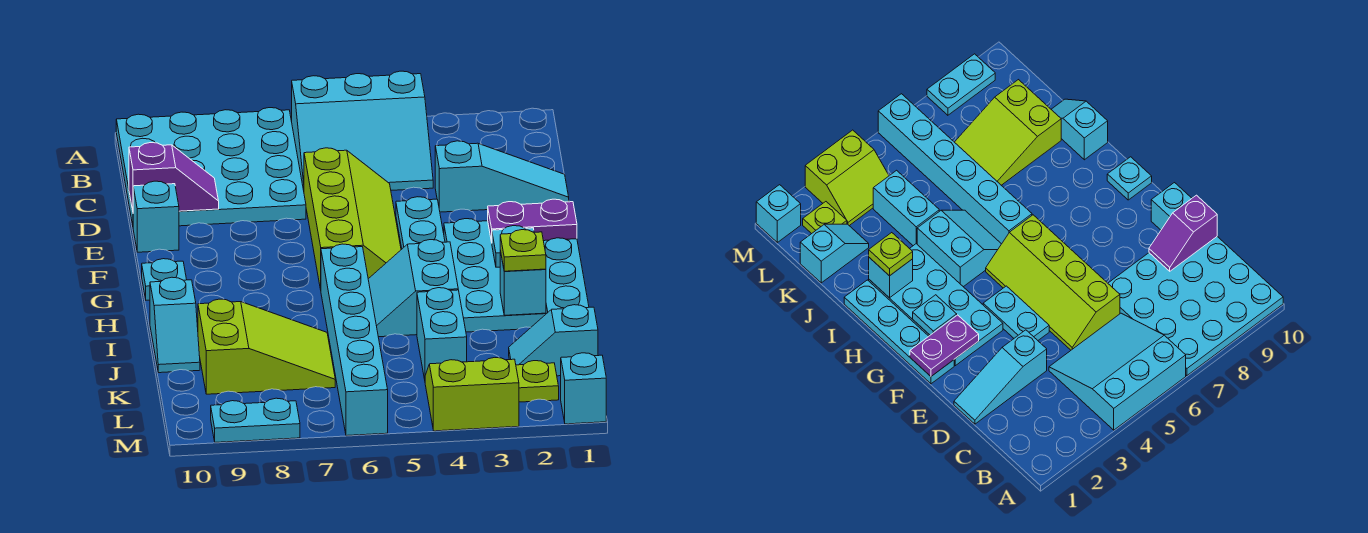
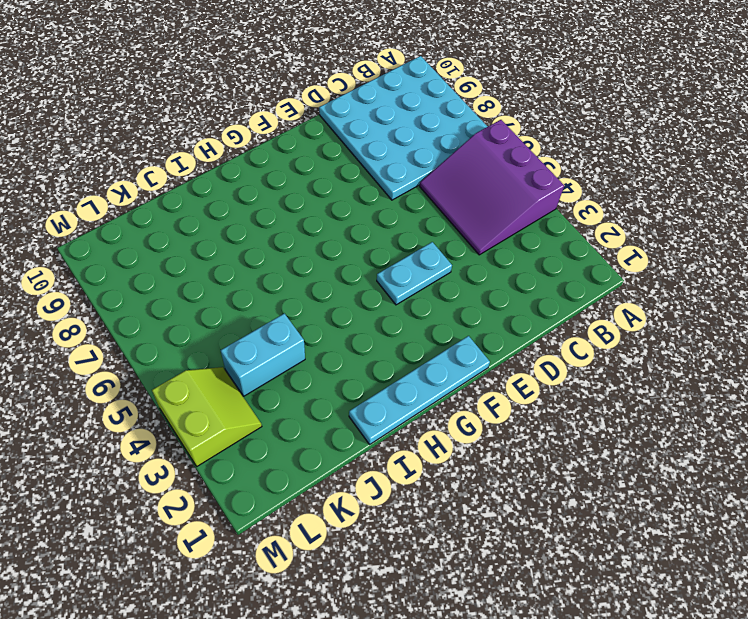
purple 3x3 slope [420,120,564,255] -> cyan 3x3 slope [292,71,433,190]
none -> cyan 1x3 slope [435,141,569,212]
none -> lime 2x4 slope [304,148,401,289]
none -> cyan 1x1 brick [133,181,179,252]

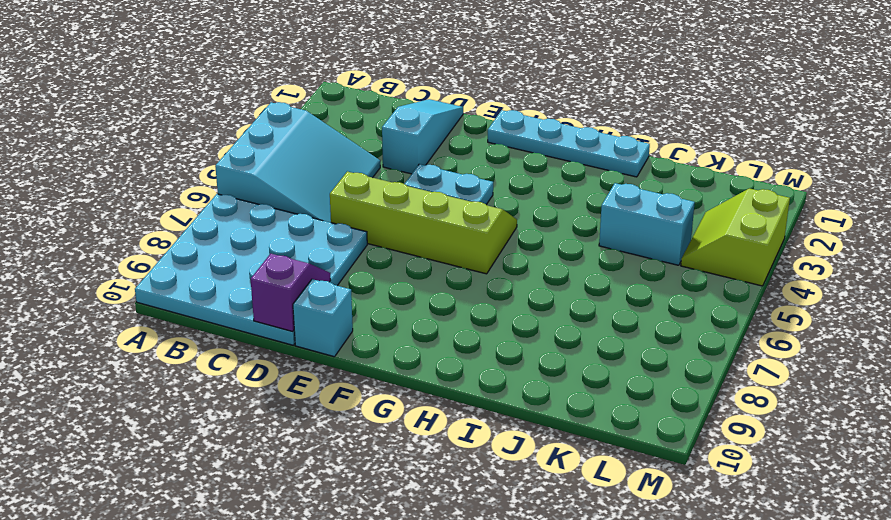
none -> cyan 2x4 plate [444,219,546,332]
none -> cyan 1x1 plate [142,259,187,300]
none -> cyan 2x2 slope [368,240,458,337]

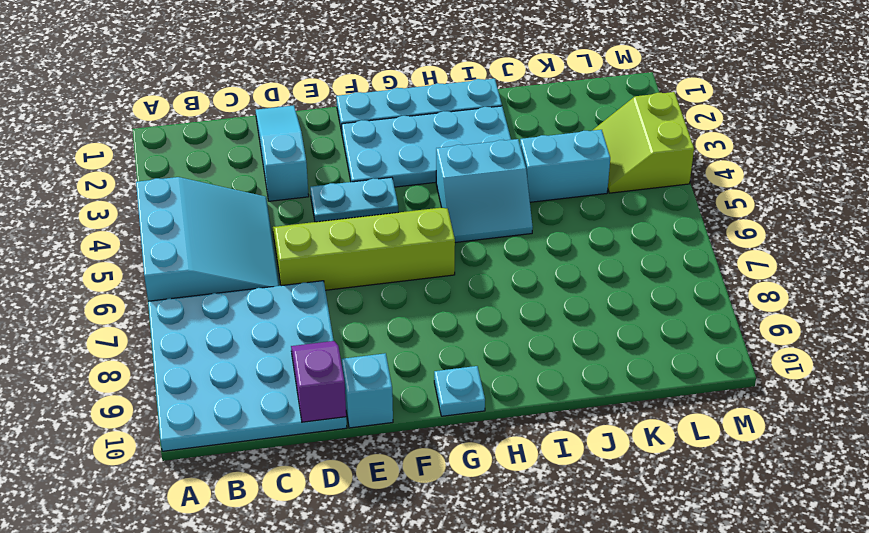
none -> cyan 1x6 brick [321,244,388,436]
none -> cyan 1x2 slope [150,277,200,373]
none -> lime 2x3 slope [198,299,335,394]

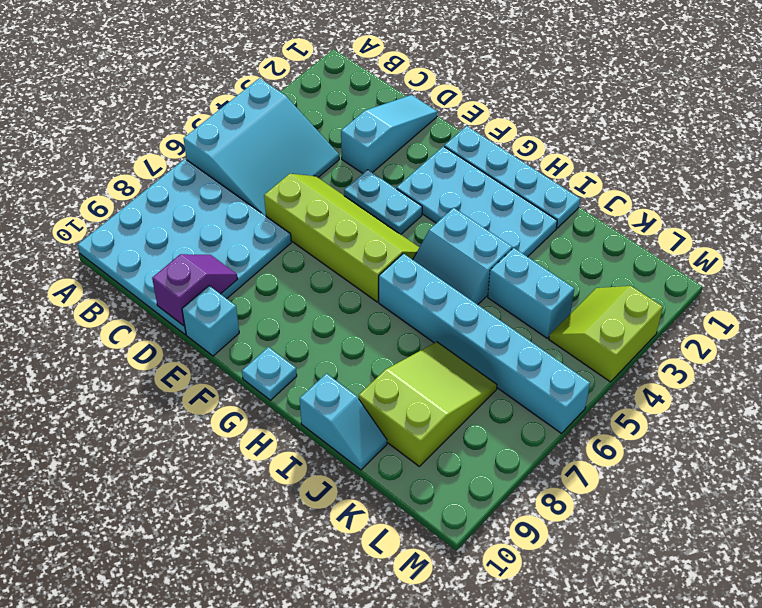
none -> cyan 1x2 slope [509,305,598,376]
none -> lime 1x1 plate [516,361,559,402]
none -> cyan 1x1 brick [561,353,606,424]

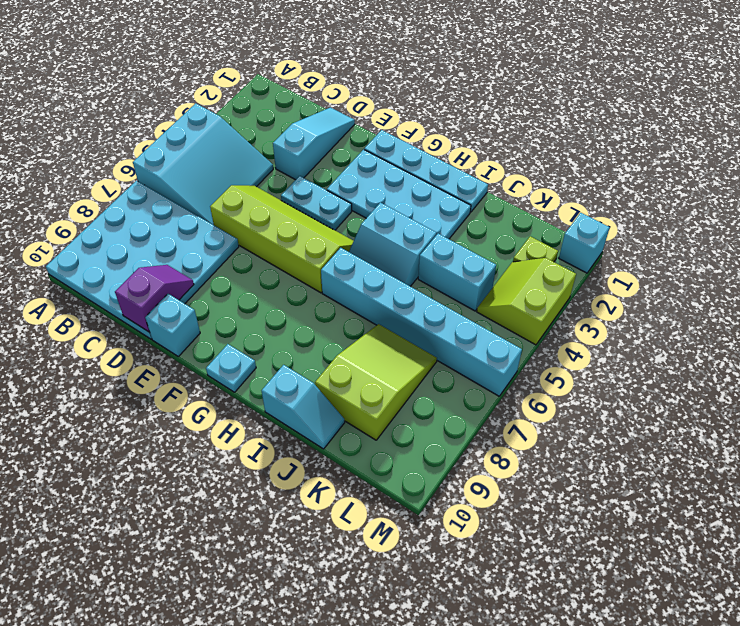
none -> cyan 1x2 slope [509,305,598,376]
none -> cyan 1x2 plate [211,398,300,442]
none -> purple 1x2 plate [488,199,577,242]

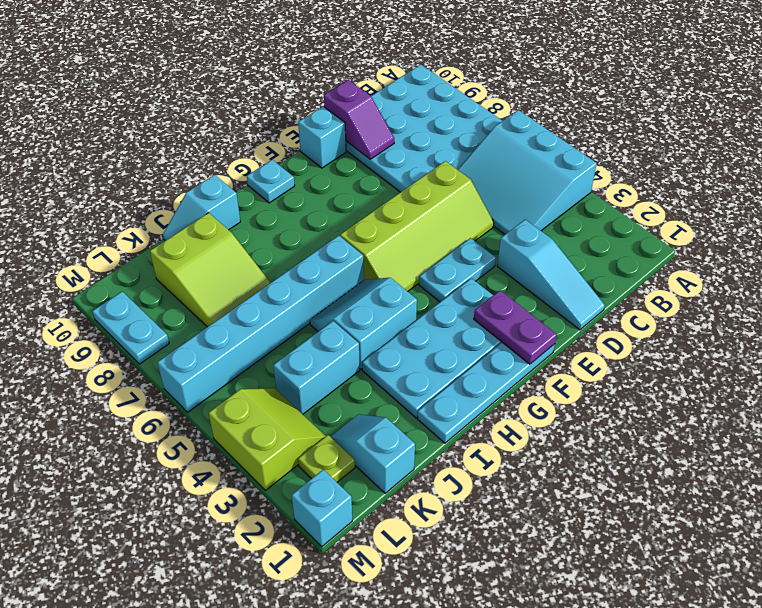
none -> cyan 1x1 plate [492,226,534,267]
none -> cyan 1x1 brick [500,251,546,315]
none -> lime 1x1 plate [500,230,546,271]

